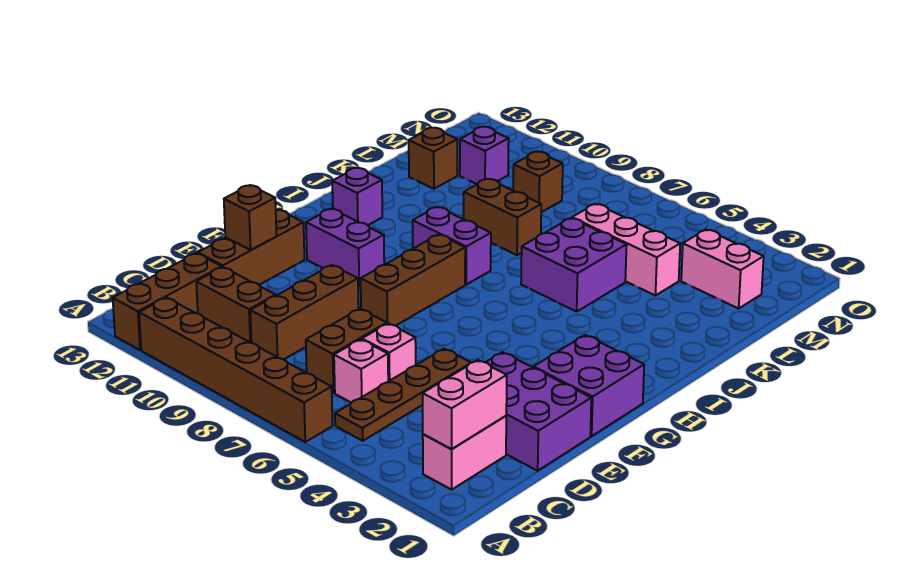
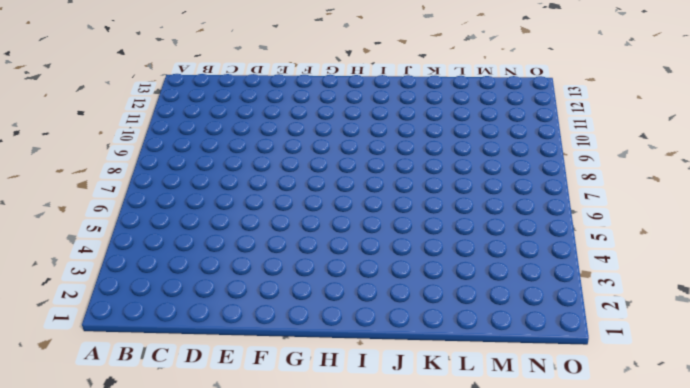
none -> brown 1x6 brick [139,298,333,442]
none -> brown 1x3 brick [113,253,222,350]
none -> pink 1x2 brick [423,416,506,490]

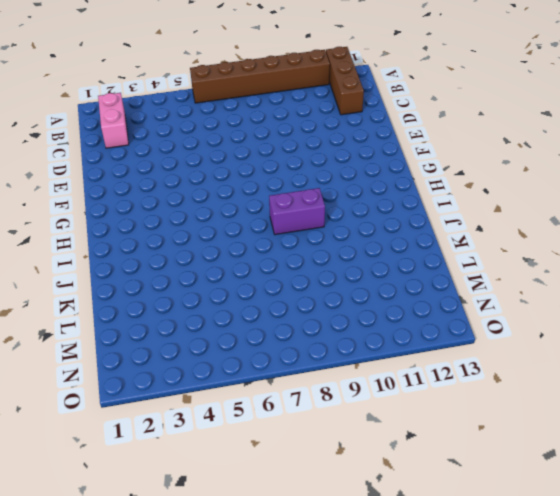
none -> brown 1x4 plate [335,349,471,441]
none -> pink 1x1 brick [334,339,388,403]
none -> brown 1x2 brick [306,309,387,393]

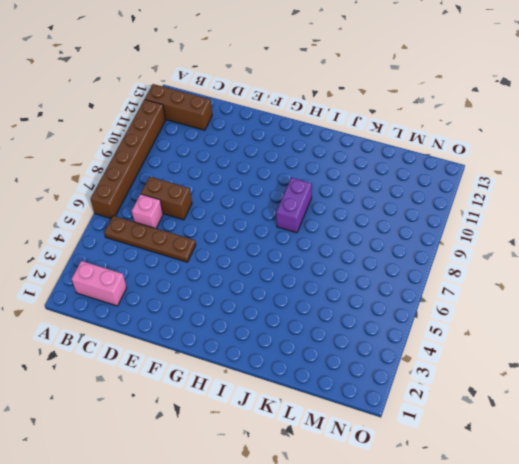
none -> brown 1x3 brick [250,265,359,359]
none -> brown 1x2 brick [196,267,276,343]
none -> purple 2x3 brick [486,352,591,471]

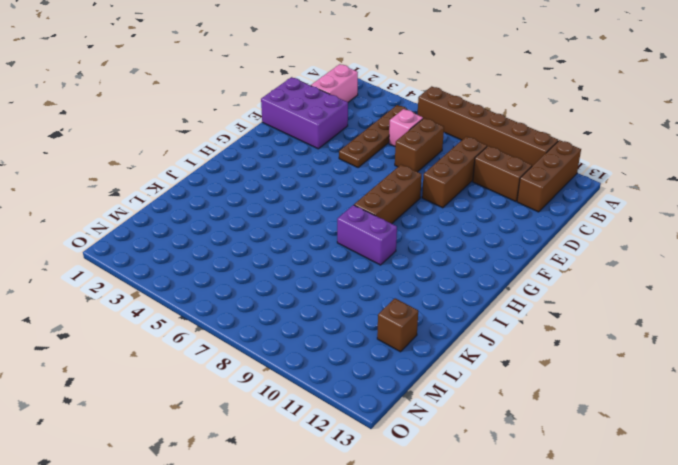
none -> pink 1x1 brick [362,323,416,381]
none -> brown 1x3 brick [198,210,304,285]
none -> purple 2x2 brick [533,335,644,436]

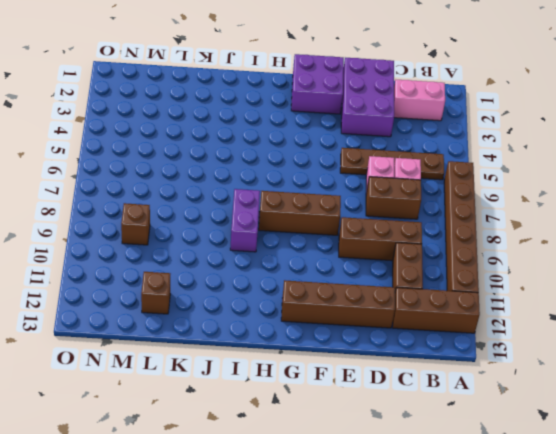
brown 1x4 brick [281,280,395,328] -> brown 1x3 brick [198,210,304,285]
none -> purple 1x2 brick [306,209,385,287]
none -> purple 1x1 brick [332,168,382,225]
none -> purple 2x2 brick [521,218,627,312]

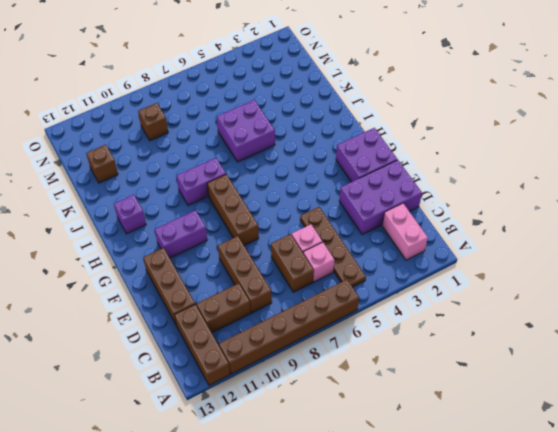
none -> brown 1x2 brick [464,179,541,255]
none -> pink 1x3 brick [572,204,680,295]
none -> pink 1x2 brick [681,230,764,309]

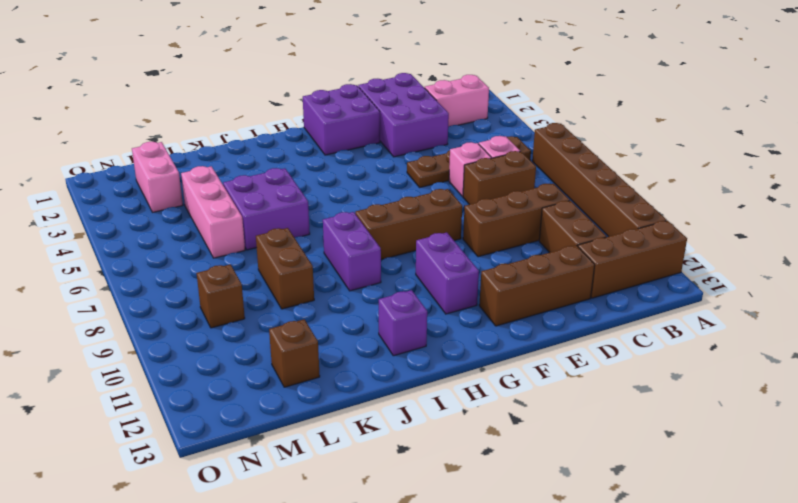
none -> purple 1x1 brick [460,127,509,184]
none -> pink 1x2 brick [423,360,507,449]
none -> brown 1x1 brick [224,185,277,250]

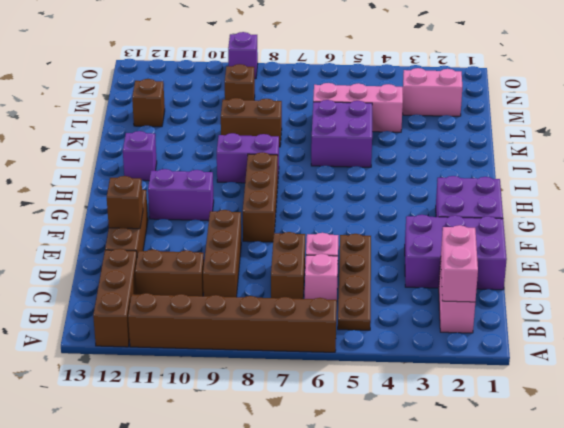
purple 1x1 brick [228,32,258,79] -> purple 1x1 brick moved to [460,127,509,184]

